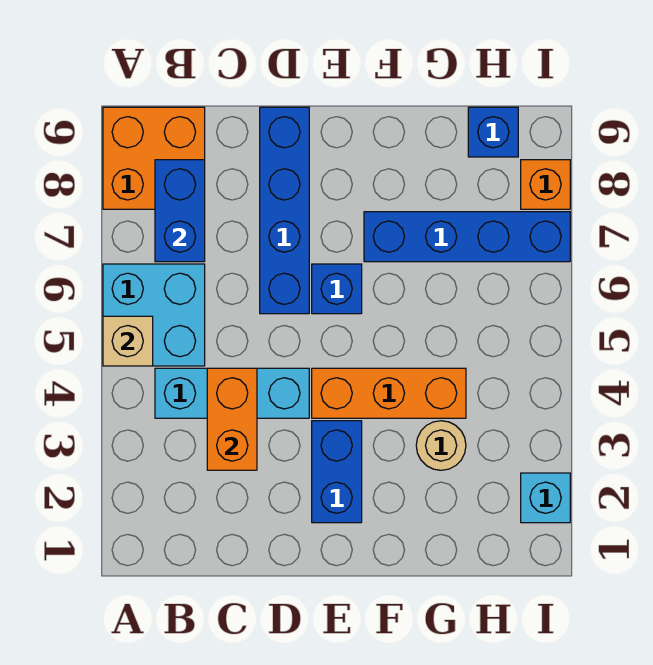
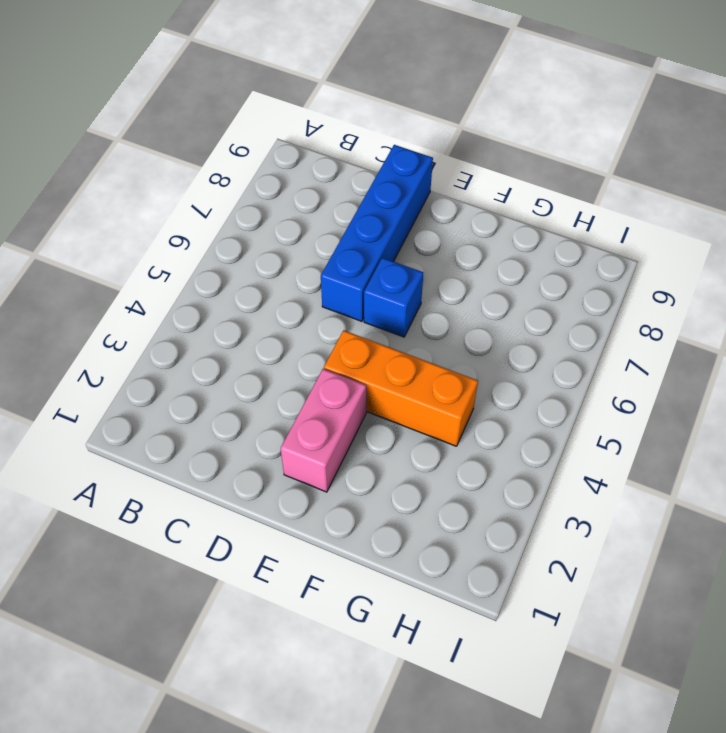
pink 1x2 brick [281,369,366,492] -> blue 1x2 brick [312,421,362,523]
none -> cyan 2x2 brick [103,264,205,366]
none -> orange 2x2 brick [103,107,205,209]
none -> cyan 1x3 brick [155,368,309,418]

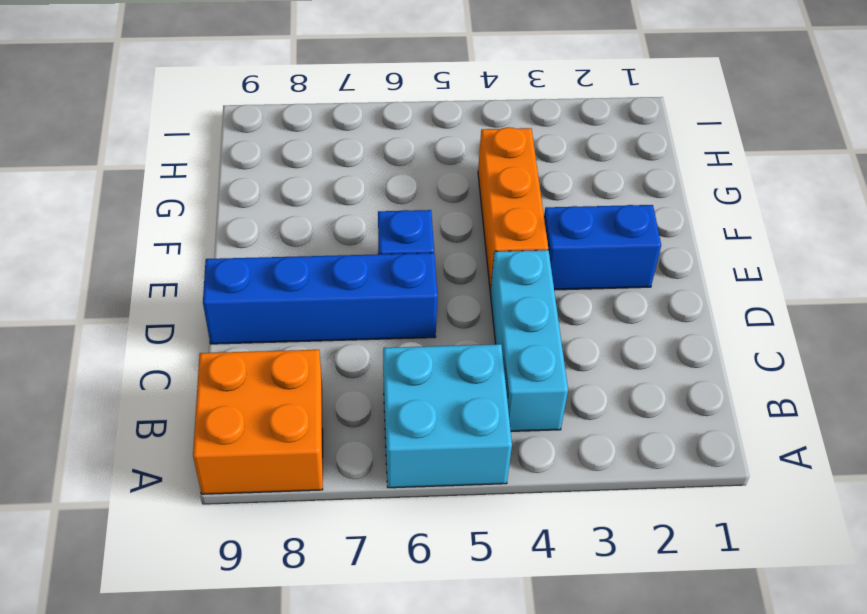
none -> blue 1x4 brick [364,212,570,262]
none -> tan 1x1 round brick [416,421,466,470]
none -> blue 1x1 brick [468,107,518,157]

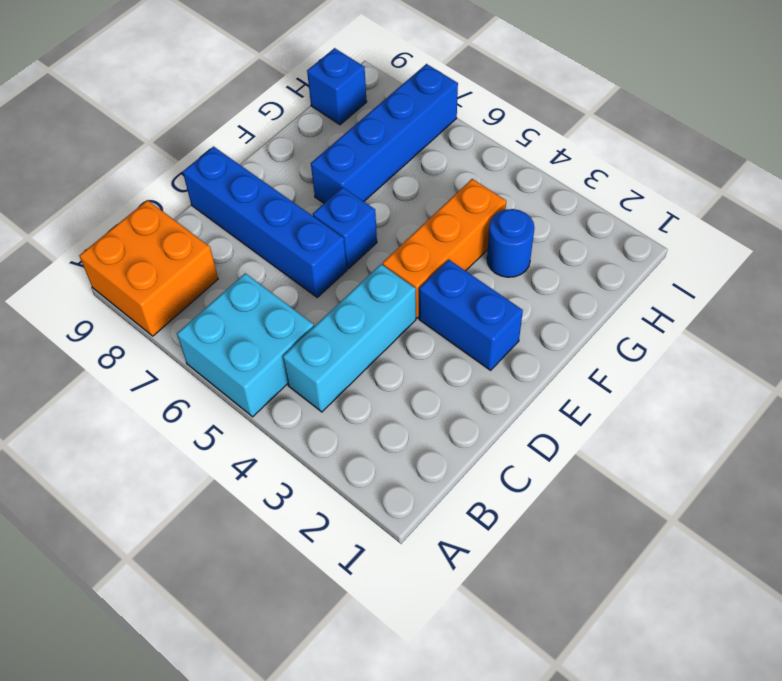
blue 1x1 round brick [487,209,534,277] -> tan 1x1 round brick [416,421,466,470]
none -> cyan 1x1 brick [521,473,570,523]
none -> orange 1x1 brick [521,160,570,209]
none -> tan 1x1 brick [103,316,153,366]

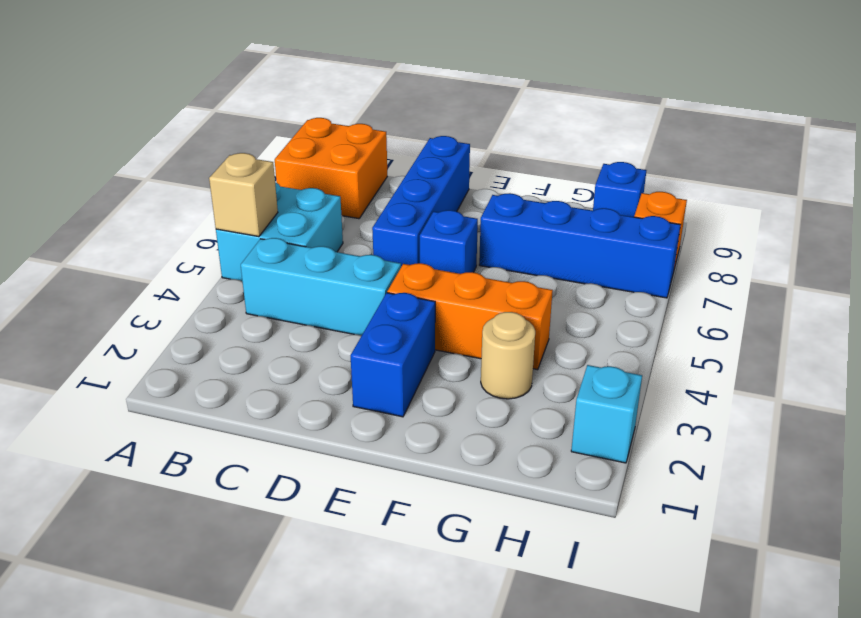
none -> blue 1x2 brick [155,160,205,262]
none -> orange 1x2 brick [207,368,257,470]

